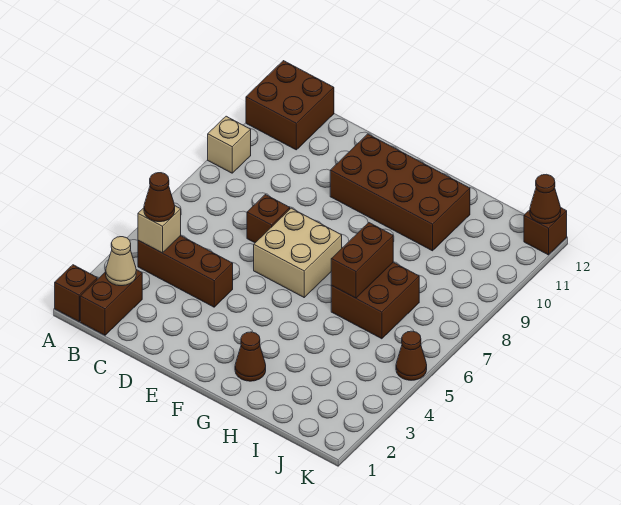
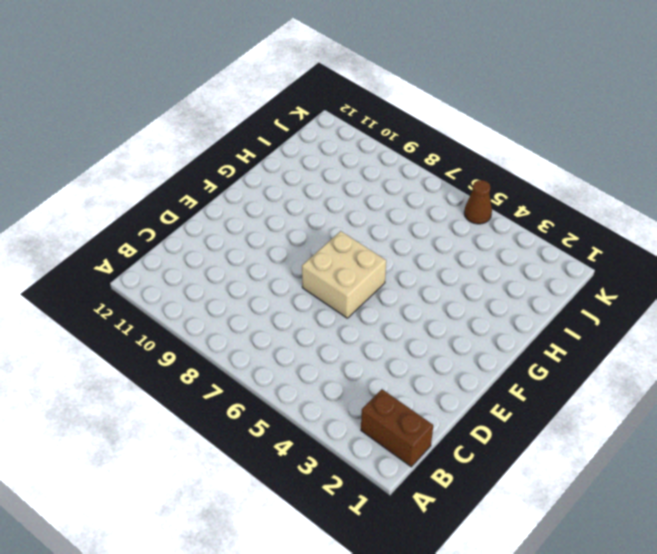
none -> brown 1x1 brick [55,265,97,322]
none -> tan 1x1 brick [208,116,251,173]
none -> brown 2x2 brick [246,61,334,150]

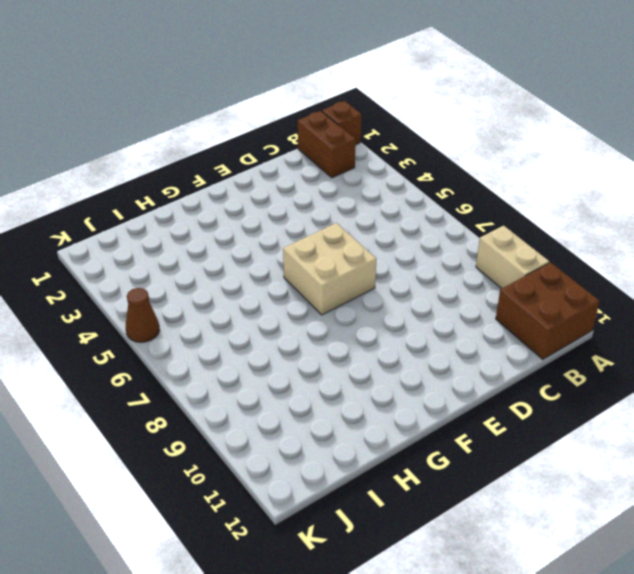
tan 1x2 brick [476,226,549,289] -> tan 1x1 brick [208,116,251,173]
none -> brown 1x3 brick [138,236,233,307]
none -> brown 1x1 brick [247,195,290,243]
none -> brown 2x4 brick [330,134,470,251]

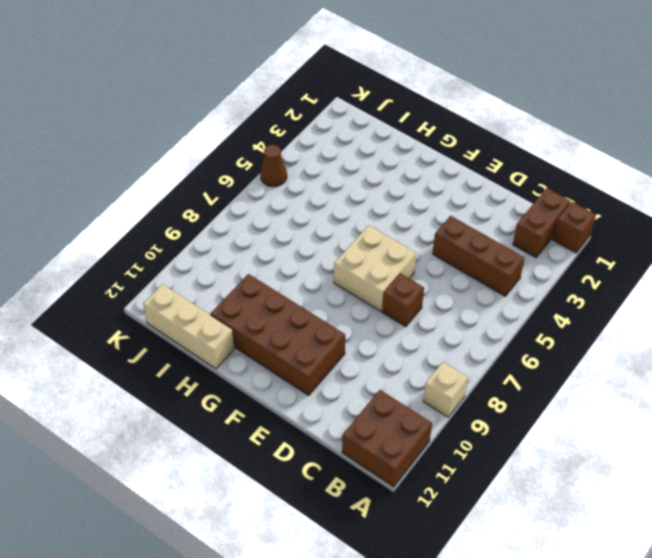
tan 1x3 brick [143,284,235,369] -> none
none -> brown 1x1 cone [235,332,266,381]
none -> brown 2x2 brick [331,262,419,339]
none -> brown 1x1 brick [524,208,567,255]

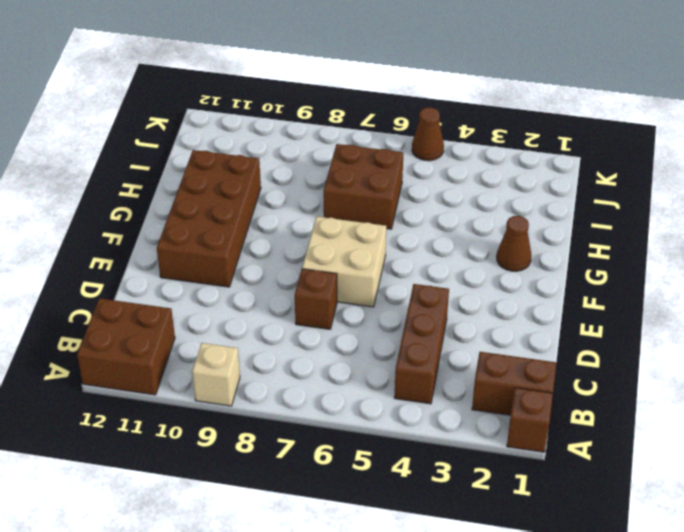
none -> brown 1x1 brick [524,208,567,255]
none -> tan 1x1 cone [105,237,136,286]
none -> tan 1x1 brick [138,206,181,253]

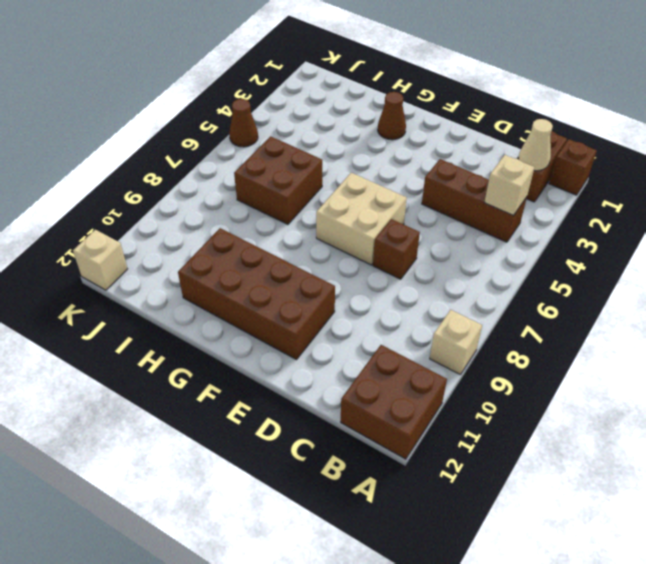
tan 1x1 brick [73,230,127,290] -> brown 1x1 brick [524,208,567,255]
none -> brown 1x2 brick [331,223,393,298]
none -> brown 1x1 cone [530,174,561,224]
none -> brown 1x1 cone [144,173,175,222]

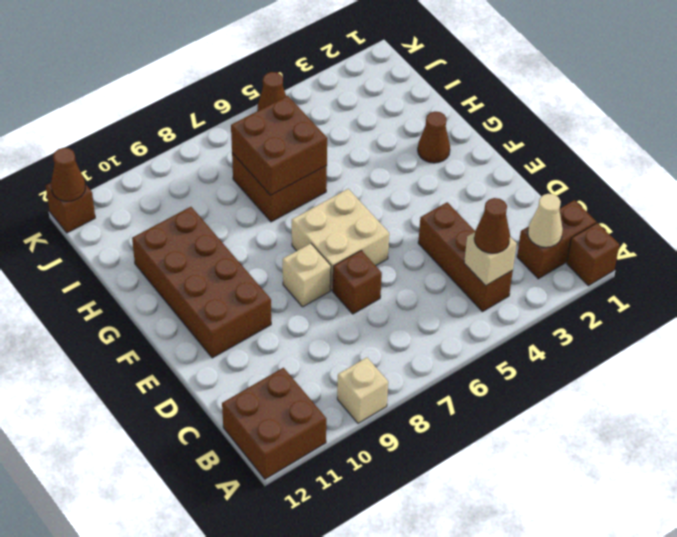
tan 1x1 brick [283,243,331,307] -> none
brown 2x2 brick [231,96,327,195] -> brown 1x2 brick [331,223,393,298]

